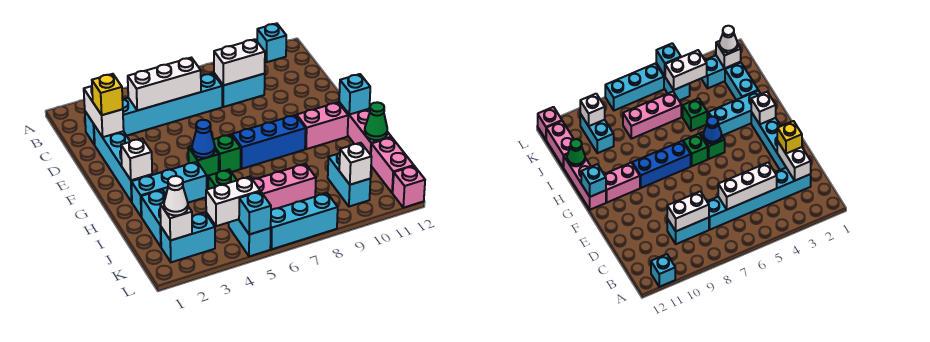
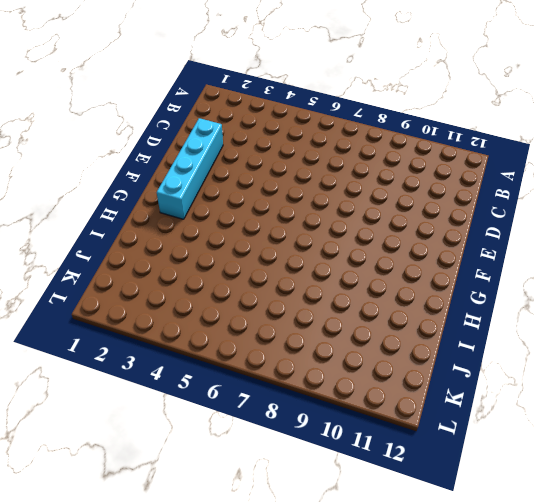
none -> cyan 1x1 brick [257,23,286,62]
none -> cyan 1x6 brick [85,73,222,145]
none -> cyan 1x2 brick [214,73,265,107]
none -> green 1x1 brick [188,146,219,179]

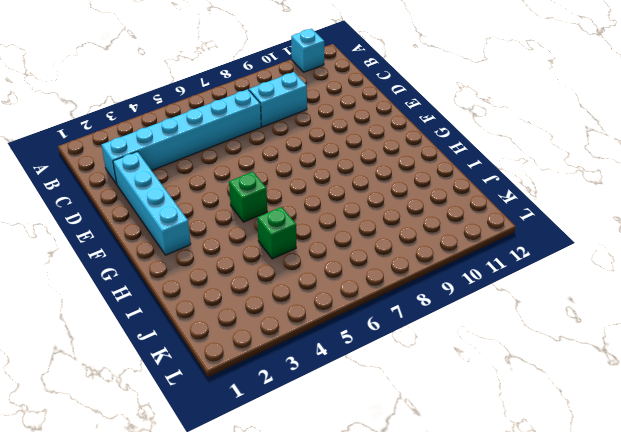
none -> green 1x1 brick [213,134,241,172]
none -> blue 1x3 brick [232,115,306,169]
none -> pink 1x2 brick [297,102,348,149]
none -> pink 1x3 brick [339,102,391,155]

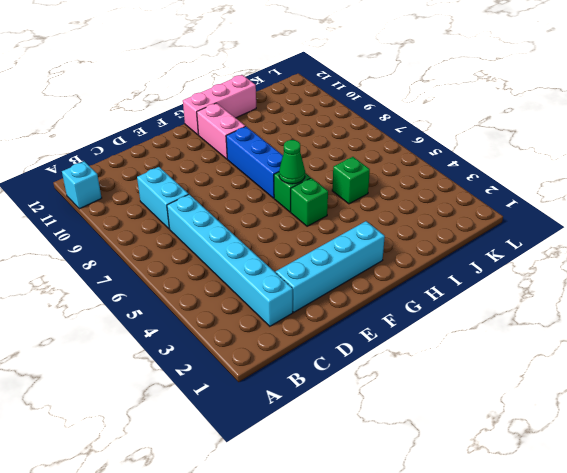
green 1x1 cone [279,140,305,184] -> green 1x1 cone moved to [365,102,387,140]
none -> cyan 1x3 brick [131,162,207,217]
none -> cyan 1x2 brick [141,190,166,247]
none -> pink 1x3 brick [252,164,316,210]
none -> cyan 1x2 brick [328,153,370,207]

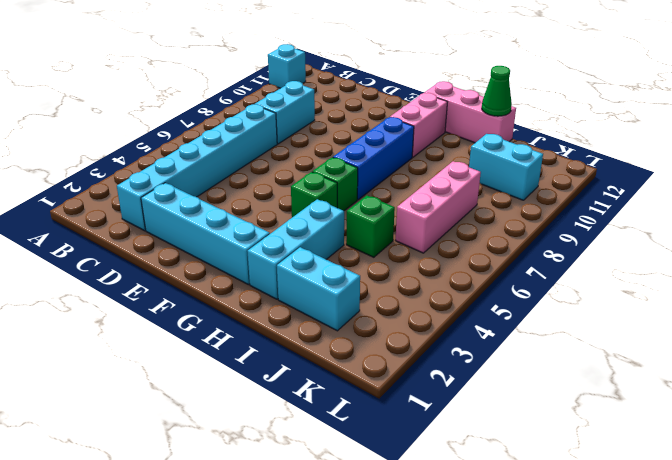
none -> pink 1x2 brick [371,137,414,193]
none -> cyan 1x2 brick [161,213,215,262]
none -> cyan 1x2 brick [229,219,271,256]
none -> cyan 1x3 brick [270,193,338,249]

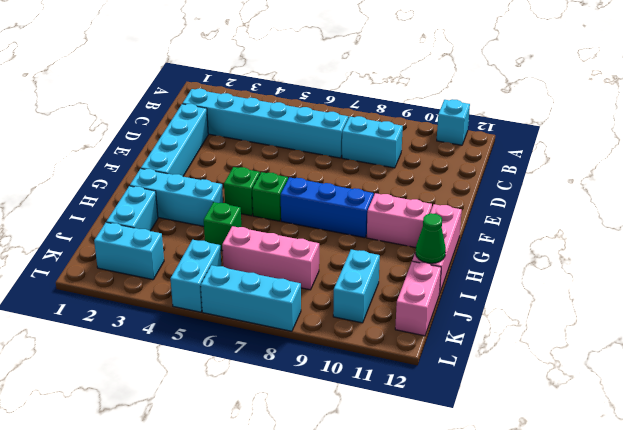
none -> pink 1x1 brick [393,166,425,208]
none -> white 1x2 brick [84,86,124,137]
none -> white 1x3 brick [128,58,201,111]
none -> white 1x2 brick [214,39,265,85]

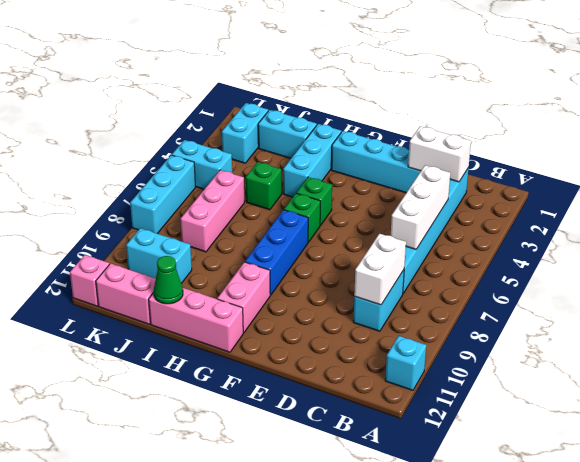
none -> white 1x1 brick [121,139,152,180]
none -> blue 1x1 cone [192,120,215,158]
none -> cyan 1x1 brick [339,74,370,115]
none -> white 1x1 brick [160,203,192,241]

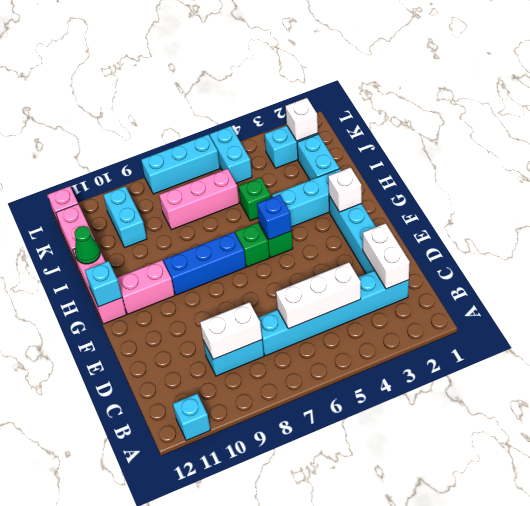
blue 1x1 brick [257,195,291,240] -> blue 1x1 cone [192,120,215,158]
none -> white 1x2 brick [206,177,260,226]
none -> white 1x1 brick [339,143,372,185]
none -> cyan 1x1 brick [239,191,271,234]
none -> yellow 1x1 brick [92,74,123,115]

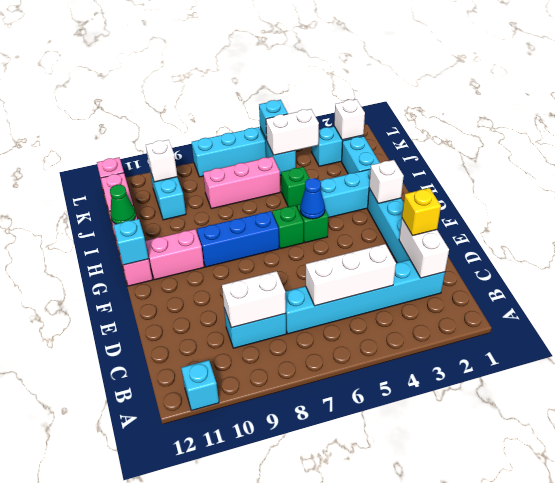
none -> white 1x1 cone [164,176,188,215]

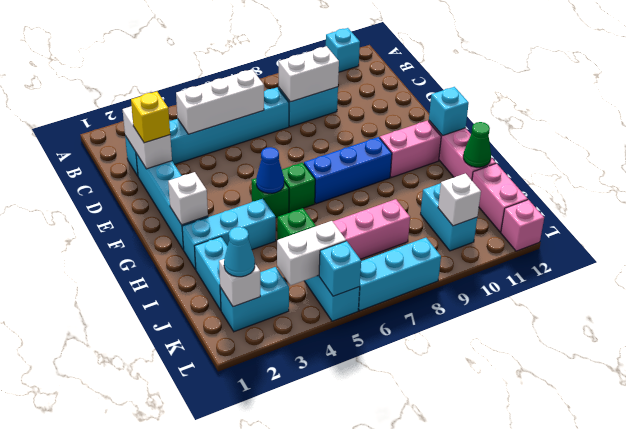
cyan 1x1 cone [224,227,255,277] -> white 1x1 cone [164,176,188,215]

